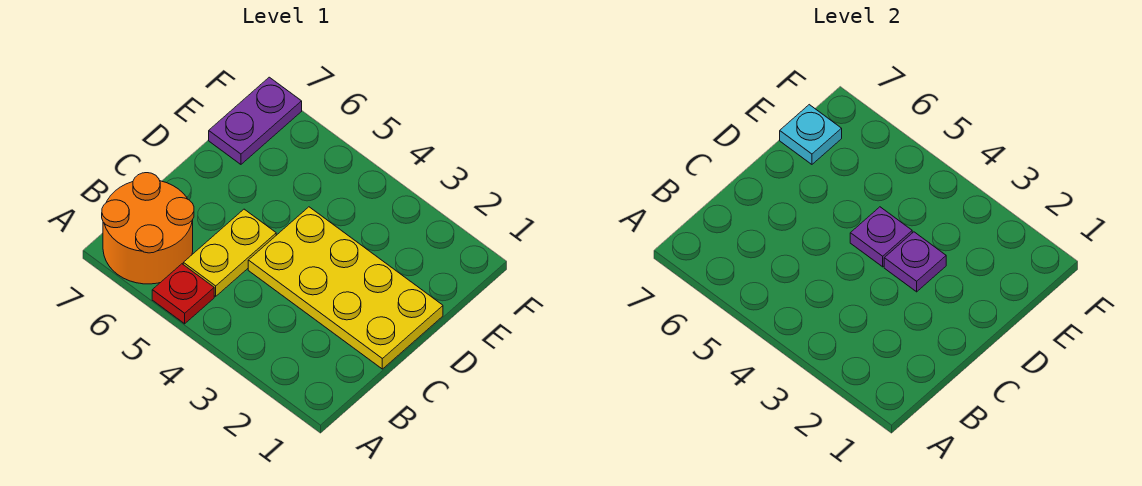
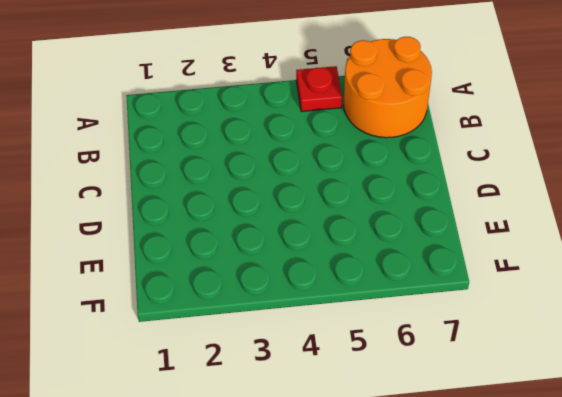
none -> yellow 1x2 plate [183,209,276,296]
none -> yellow 2x4 plate [248,207,443,369]

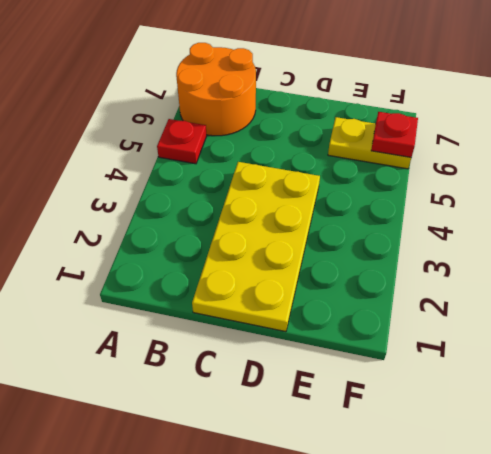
yellow 1x2 plate [328,117,411,169] -> yellow 1x2 plate moved to [183,209,276,296]
red 1x1 plate [371,112,418,157] -> none
none -> purple 1x2 plate [209,77,302,164]
none -> purple 1x1 plate [884,232,946,292]

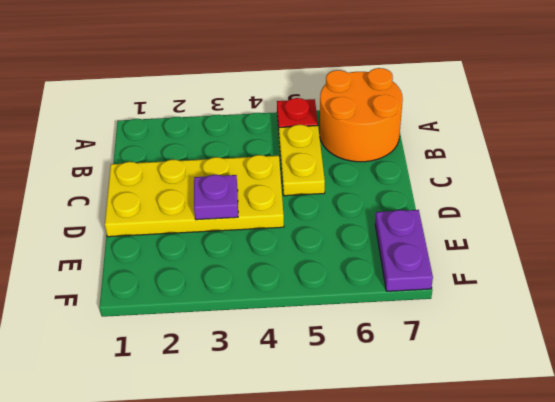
none -> purple 1x1 plate [850,207,912,267]
none -> cyan 1x1 plate [780,105,842,164]

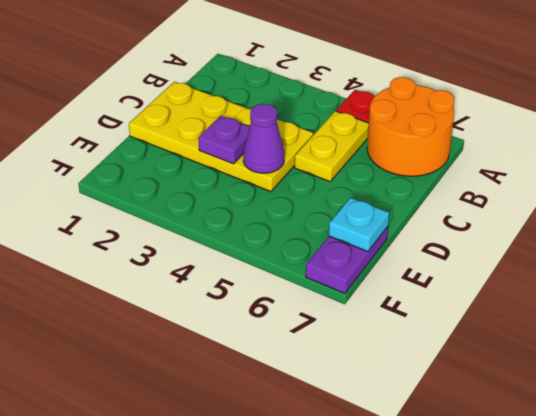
purple 1x1 cone [243,104,284,173] -> purple 1x1 plate [850,207,912,267]

